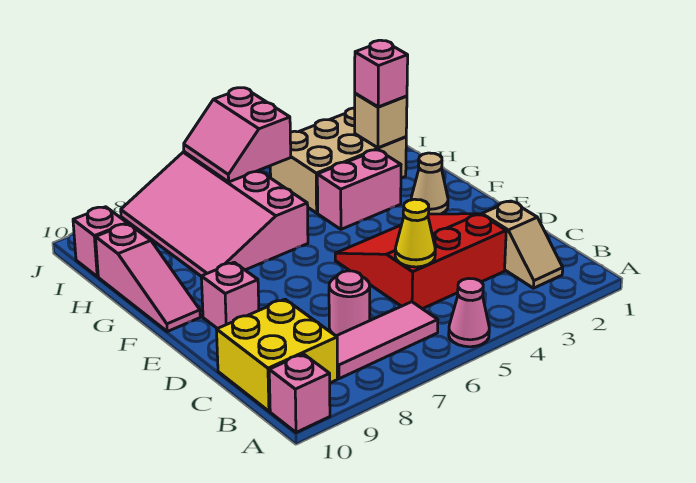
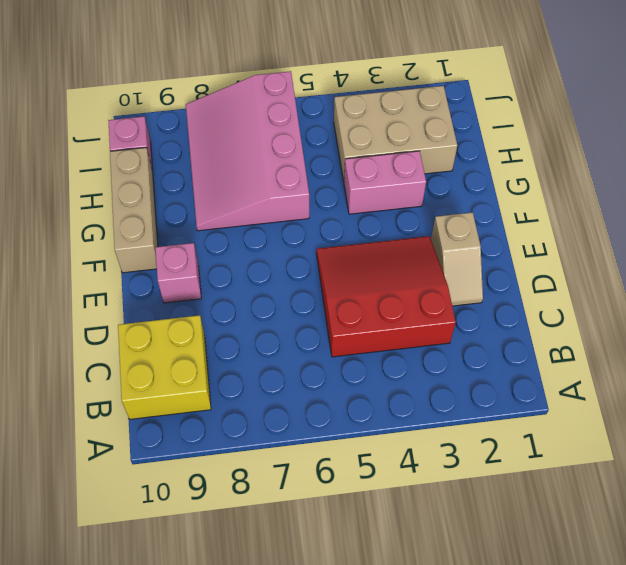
tan 1x2 slope [431,212,483,306] -> tan 1x2 slope moved to [482,201,563,288]
tan 1x3 brick [110,148,158,273] -> pink 1x3 slope [96,224,200,331]
none -> pink 1x1 cone [449,278,489,347]
none -> pink 1x1 brick [269,354,330,432]
none -> pink 1x3 tile [337,302,438,379]

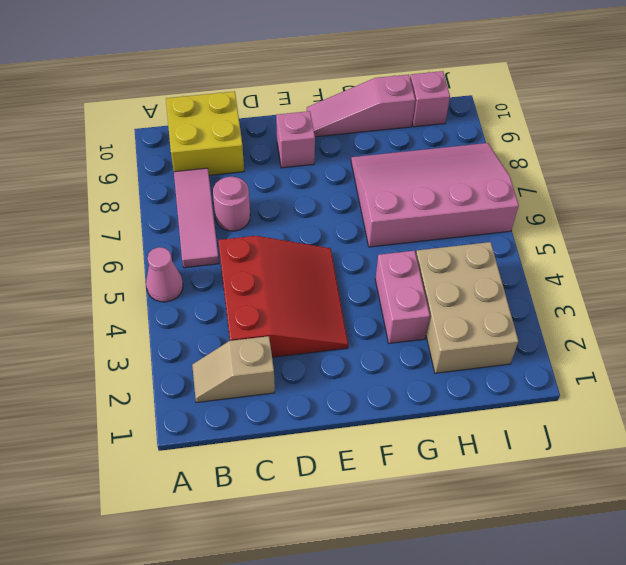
none -> pink 1x1 brick [269,354,330,432]
none -> tan 1x1 cone [411,153,448,214]
none -> yellow 1x1 cone [395,199,435,267]

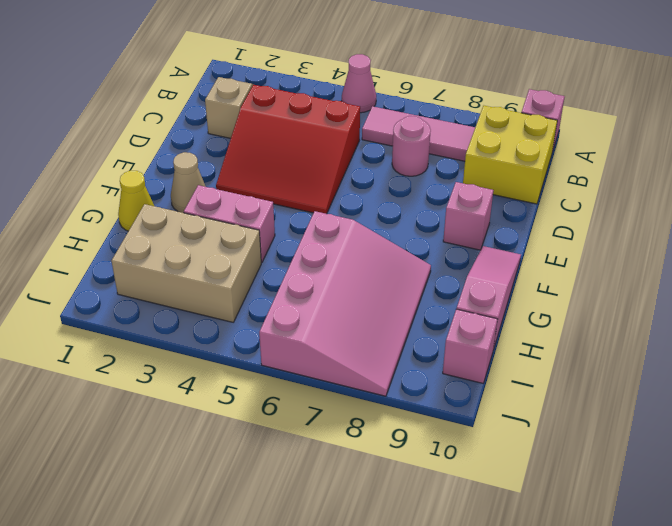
yellow 1x1 cone [118,171,154,231] -> yellow 1x1 cone moved to [395,199,435,267]
none -> tan 1x1 brick [355,93,407,148]
none -> pink 2x2 slope [184,88,291,182]
none -> pink 1x1 brick [355,40,408,107]

